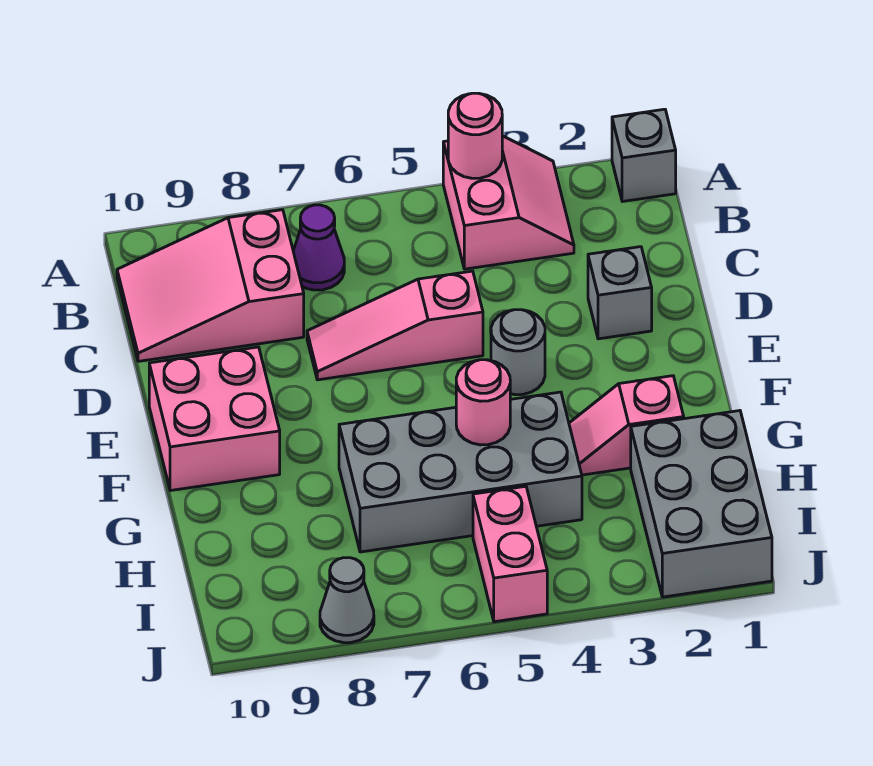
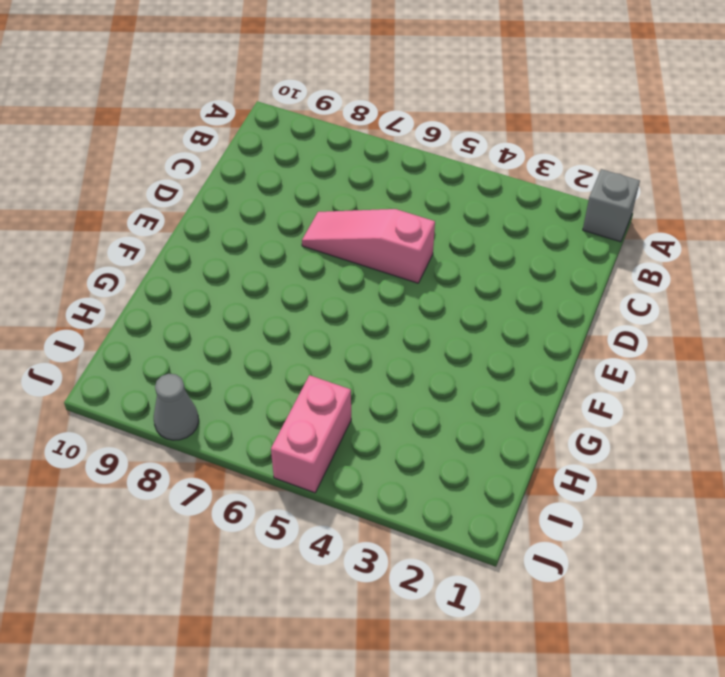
none -> pink 2x2 slope [443,136,574,269]
none -> purple 1x1 cone [293,205,344,290]
none -> pink 2x3 slope [117,210,304,361]

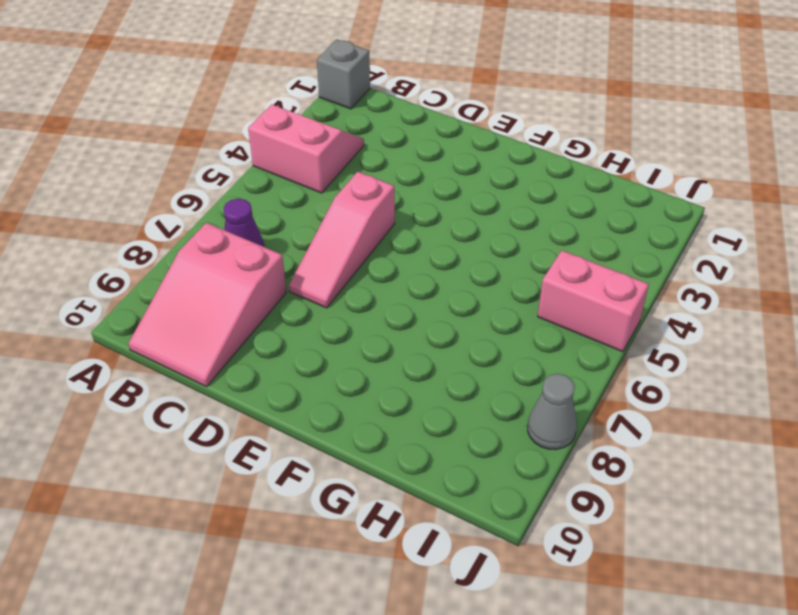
none -> grey 1x1 brick [588,247,652,339]
none -> grey 1x1 round brick [491,310,545,395]
none -> pink 2x2 brick [149,347,280,491]

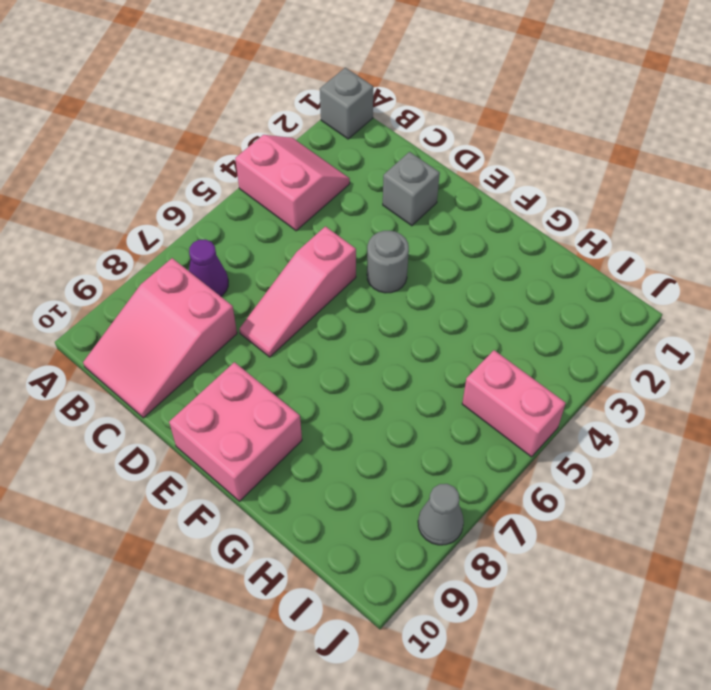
none -> pink 1x2 slope [569,376,684,475]
none -> grey 2x4 brick [339,392,582,552]
none -> grey 2x3 brick [631,411,772,597]

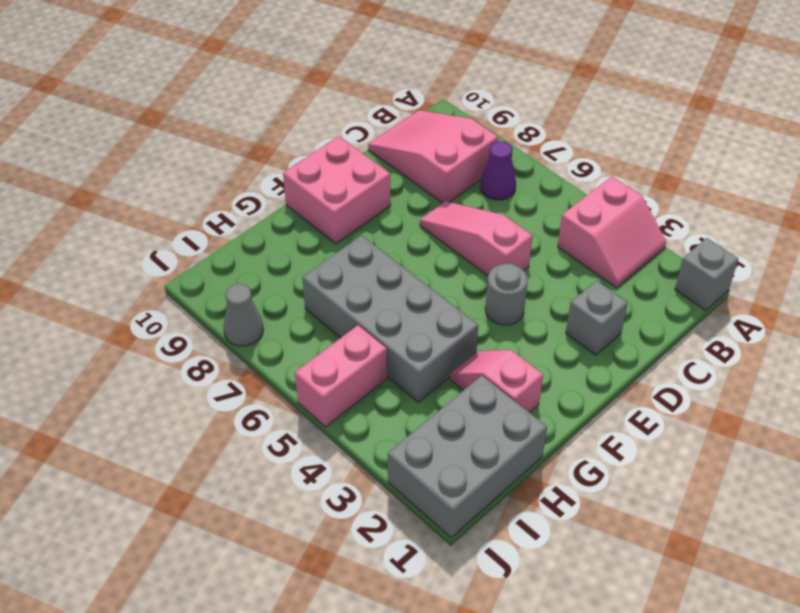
none -> pink 1x1 round brick [448,93,502,178]
none -> pink 1x1 round brick [456,360,510,445]

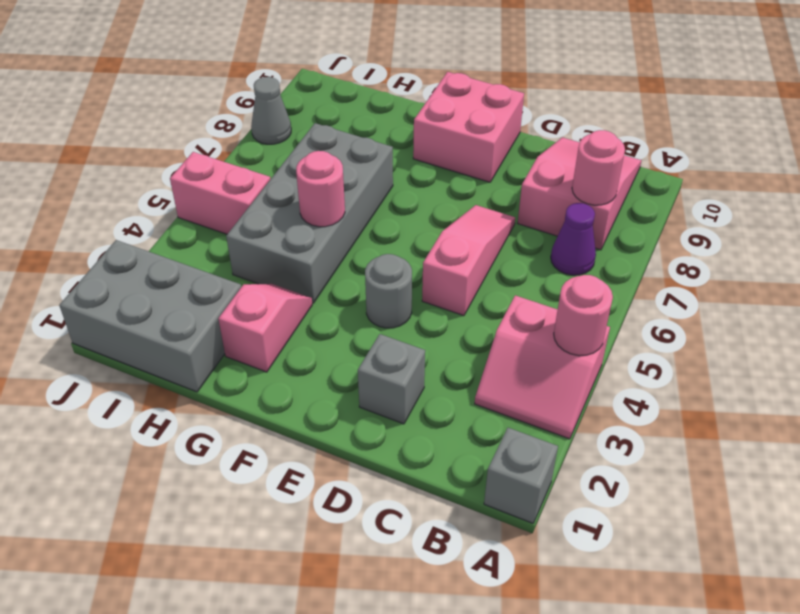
pink 1x1 round brick [572,130,625,205] -> none

